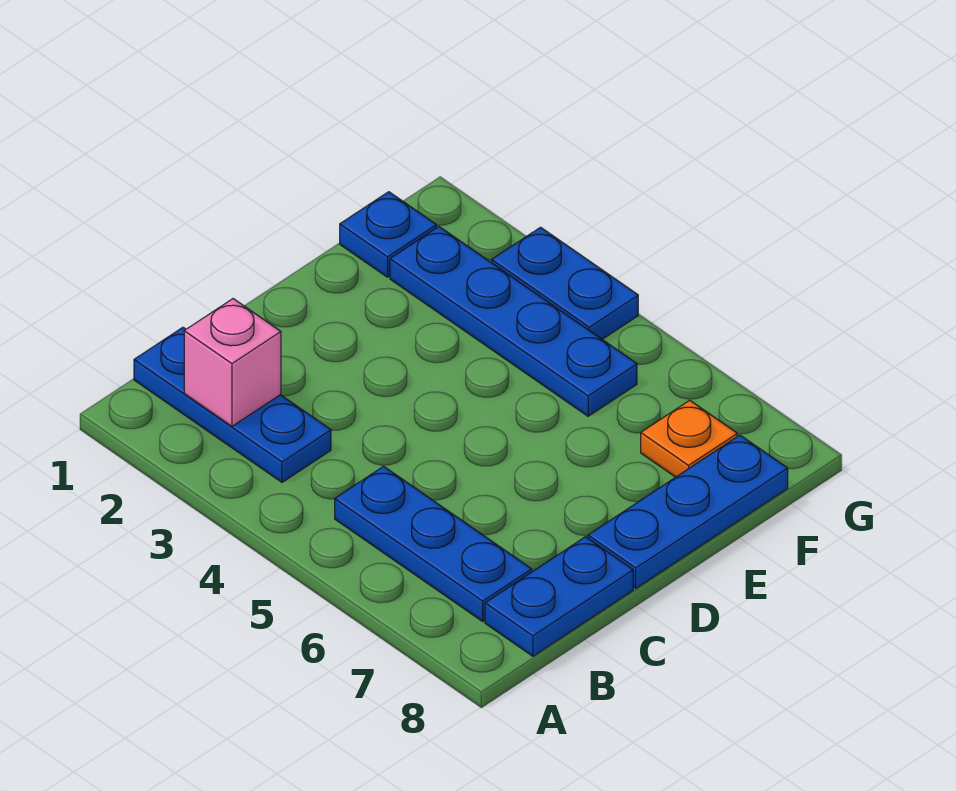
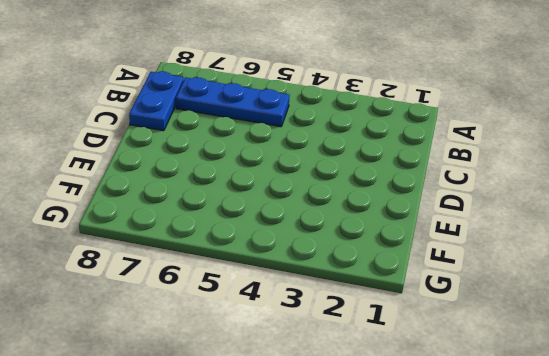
none -> blue 1x3 plate [134,327,331,482]
none -> blue 1x3 plate [588,435,788,588]

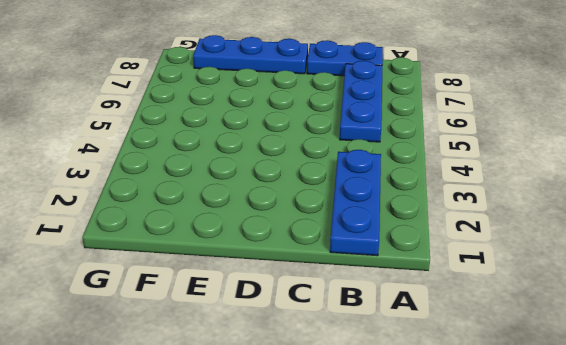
none -> blue 1x1 plate [340,192,437,277]
none -> blue 1x4 plate [390,227,637,416]

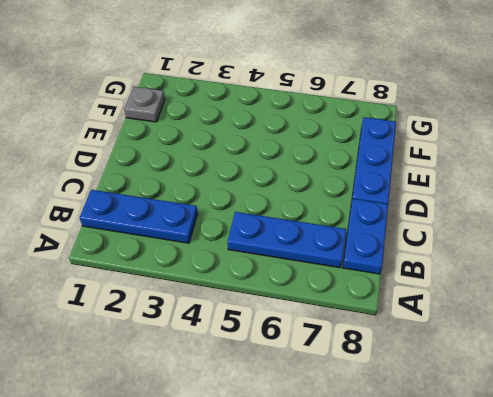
grey 1x1 plate [124,87,165,122] -> blue 1x1 plate [340,192,437,277]
none -> blue 1x4 plate [390,227,637,416]
none -> orange 1x1 plate [641,400,737,477]

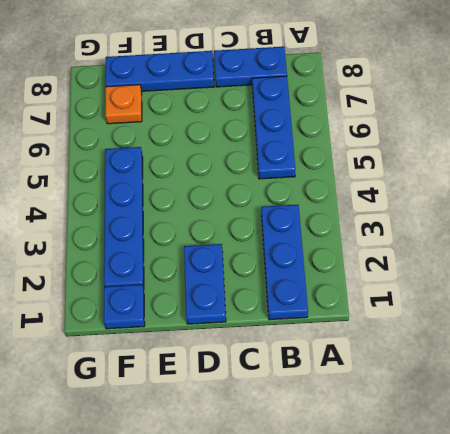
blue 1x2 plate [184,244,226,324] -> blue 1x2 plate moved to [492,227,638,339]
none -> pink 1x1 brick [184,299,281,426]

